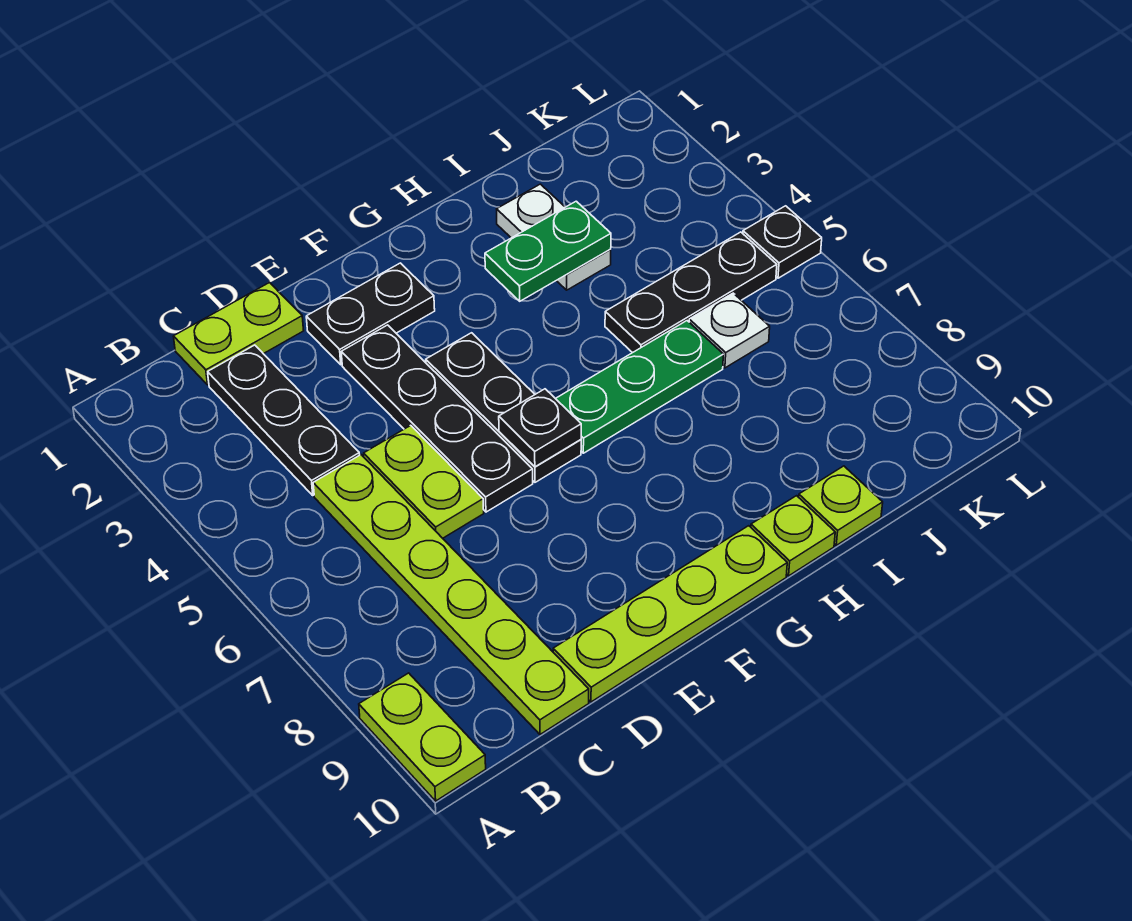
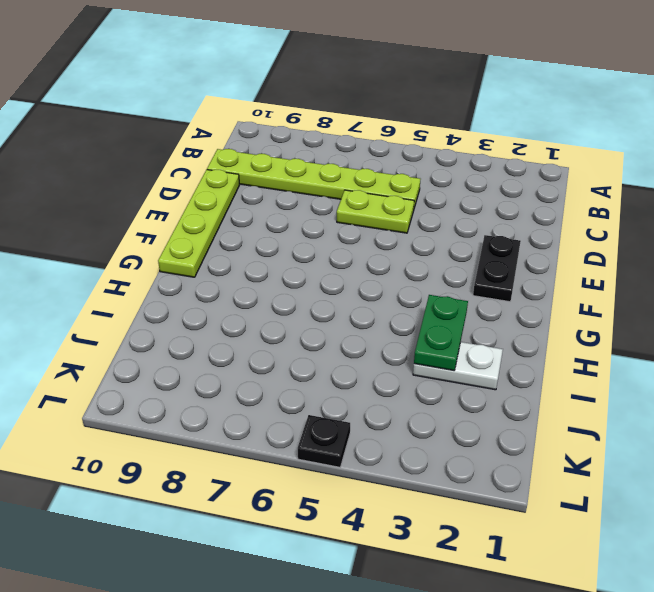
none -> lime 1x2 plate [359,673,486,801]
none -> lime 1x2 plate [173,283,304,385]
none -> black 1x3 plate [208,345,360,495]

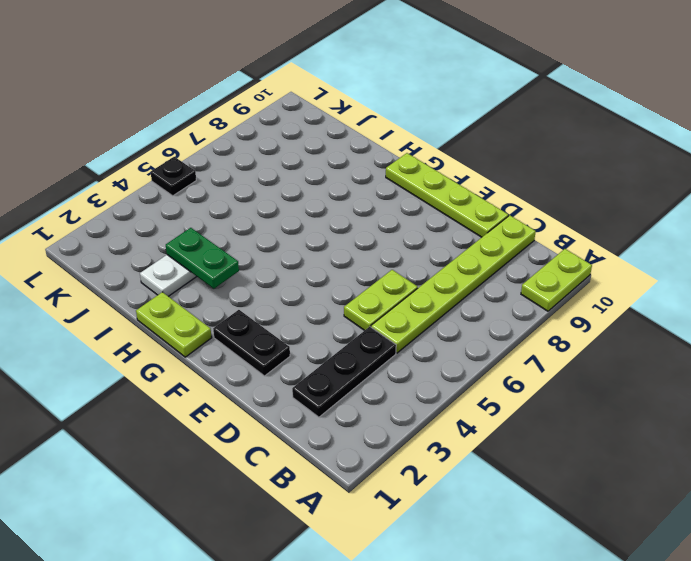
lime 1x2 plate [136,292,212,357] -> lime 1x2 plate moved to [173,283,304,385]
none -> black 1x4 plate [341,325,533,512]
none -> black 1x3 plate [426,333,581,482]
none -> green 1x3 plate [555,321,723,453]

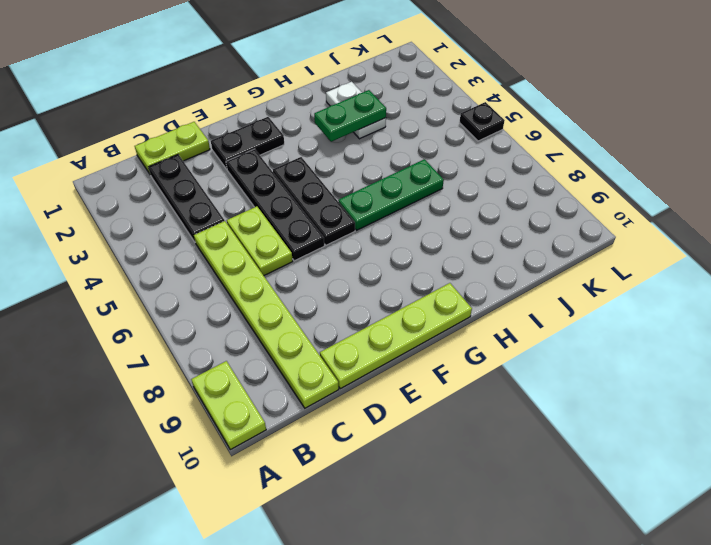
none -> lime 1x1 plate [751,496,835,576]
none -> black 1x3 plate [605,232,777,353]
none -> lime 1x1 plate [799,466,883,545]

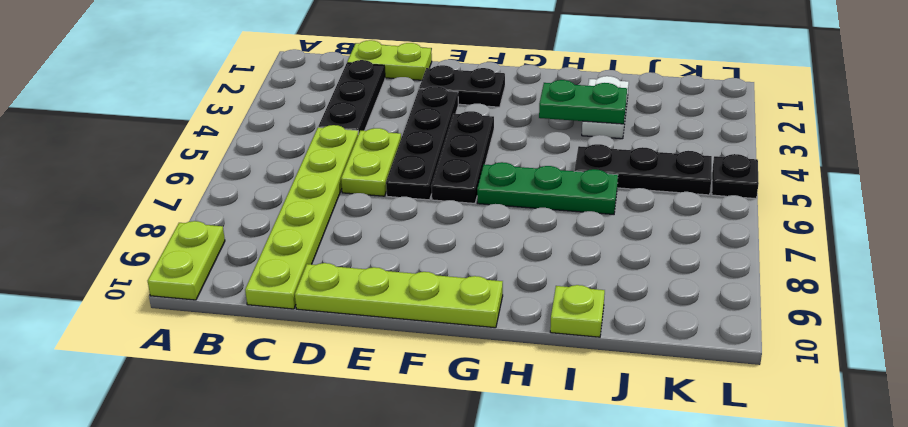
none -> lime 1x1 plate [751,496,835,576]
none -> white 1x1 plate [689,293,770,368]
none -> black 1x1 plate [499,389,581,467]

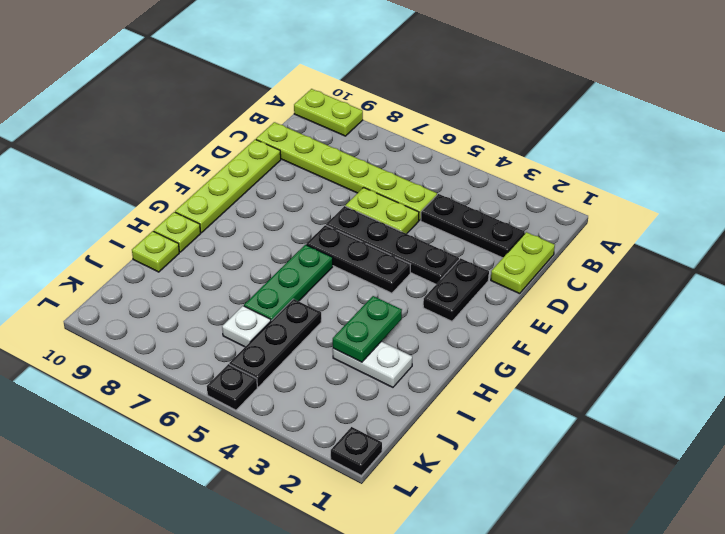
black 1x1 plate [331,427,382,475] -> black 1x1 plate moved to [499,389,581,467]

